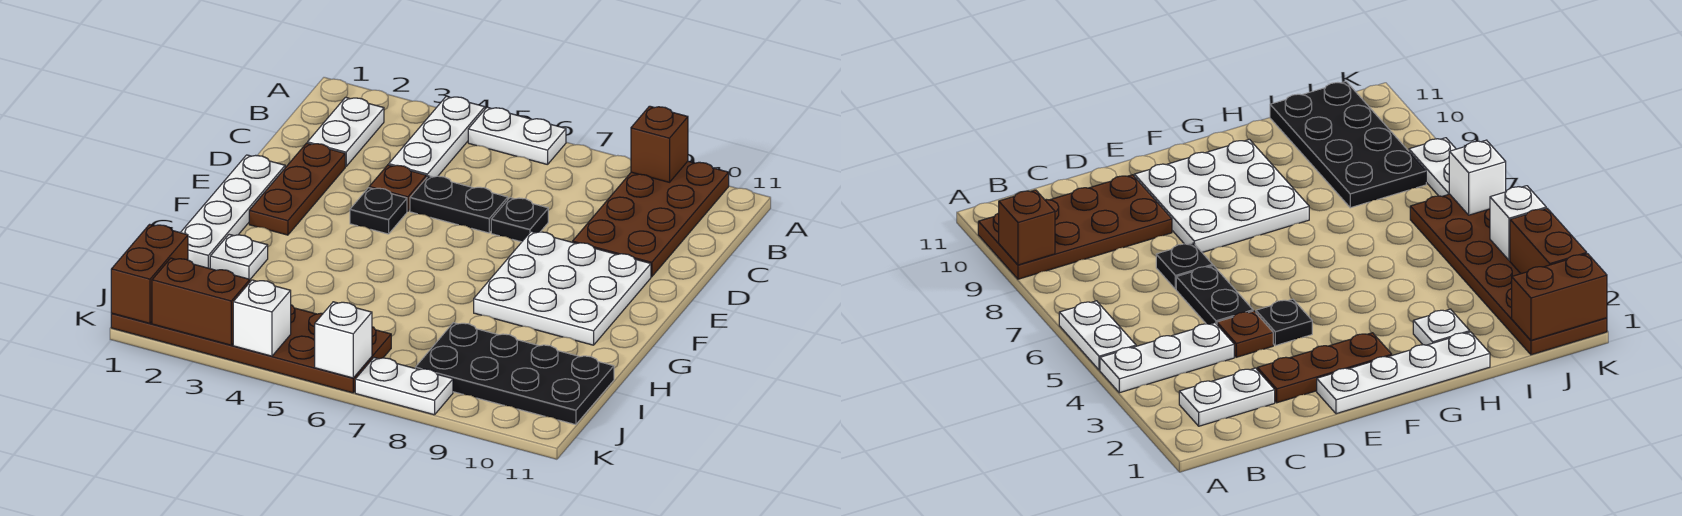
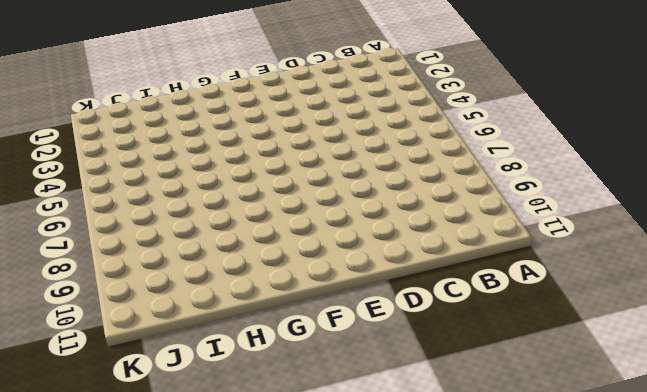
none -> white 1x3 plate [389,96,485,177]
none -> white 1x2 plate [468,107,566,165]
none -> brown 2x4 plate [573,161,729,277]

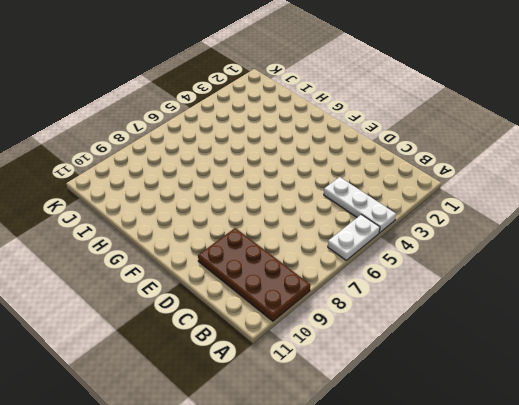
none -> white 1x2 plate [308,97,384,167]
none -> brown 1x3 plate [249,143,345,235]
none -> brown 1x1 plate [369,165,427,211]

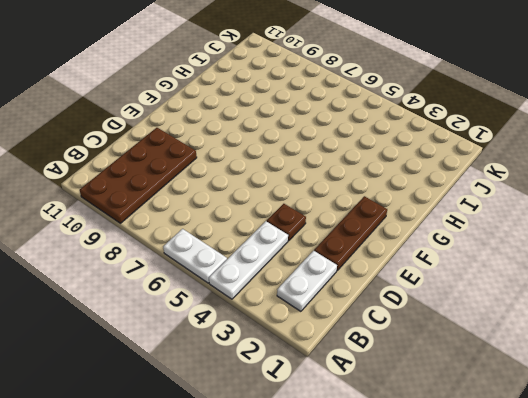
none -> black 1x2 plate [410,176,508,233]
none -> black 1x1 plate [491,198,548,242]
none -> white 1x4 plate [180,155,285,269]

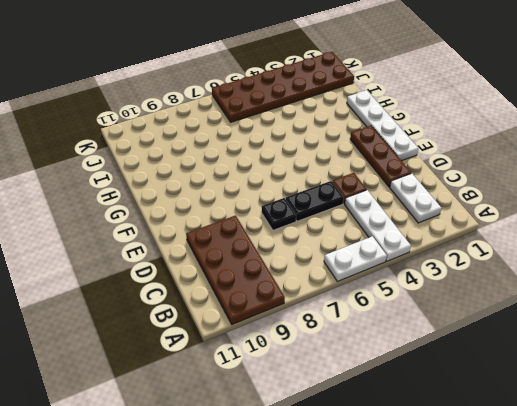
none -> black 1x1 plate [350,188,407,234]
none -> white 3x3 plate [474,231,651,345]
none -> white 1x1 plate [210,234,268,279]

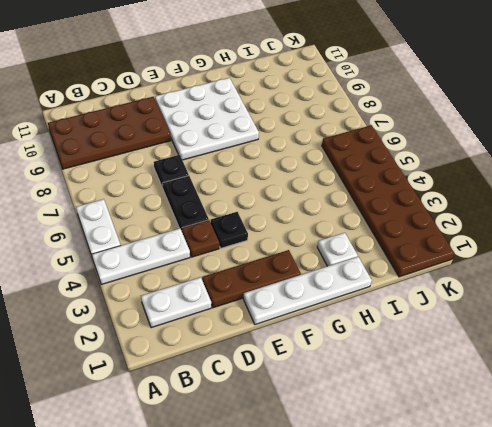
none -> black 2x4 plate [415,323,614,425]
none -> white 1x2 plate [355,358,453,415]
none -> brown 1x1 brick [631,106,688,182]

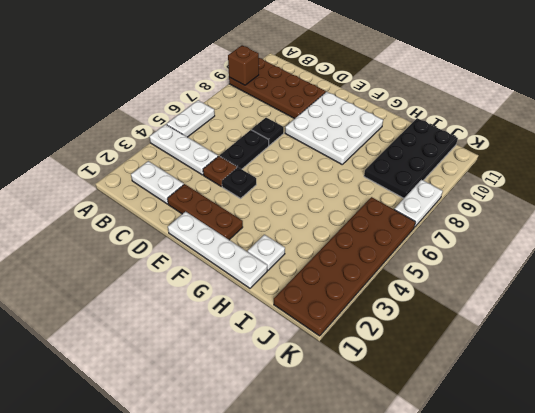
none -> brown 1x2 brick [111,224,188,323]
none -> brown 1x2 brick [152,258,250,345]
none -> white 1x1 brick [233,280,291,356]

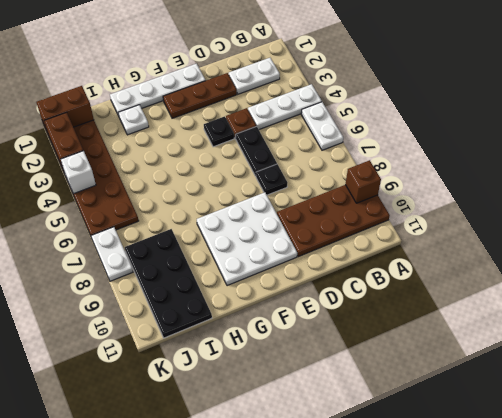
none -> white 1x1 brick [315,302,372,378]

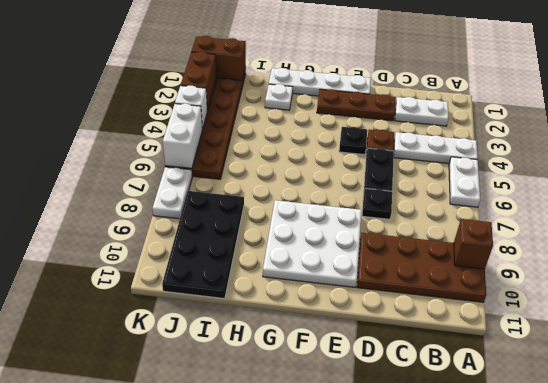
white 1x2 brick [163,104,202,168] -> white 1x1 brick [315,302,372,378]

